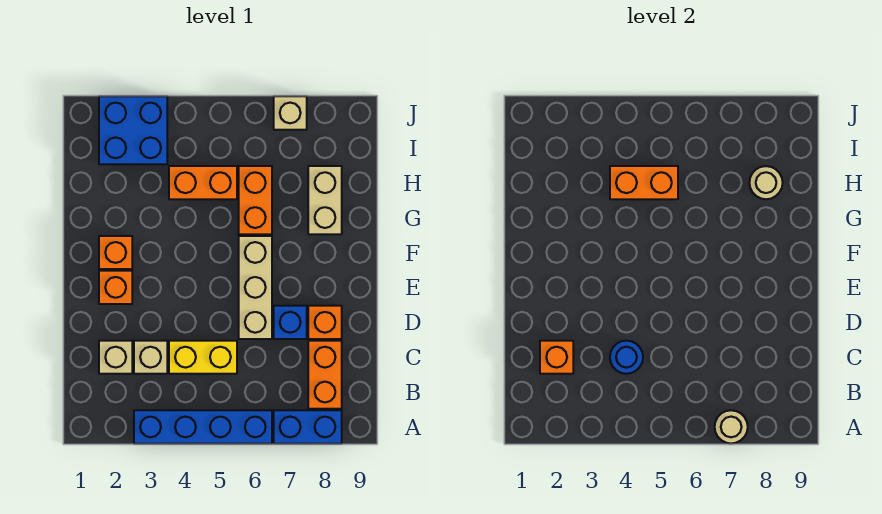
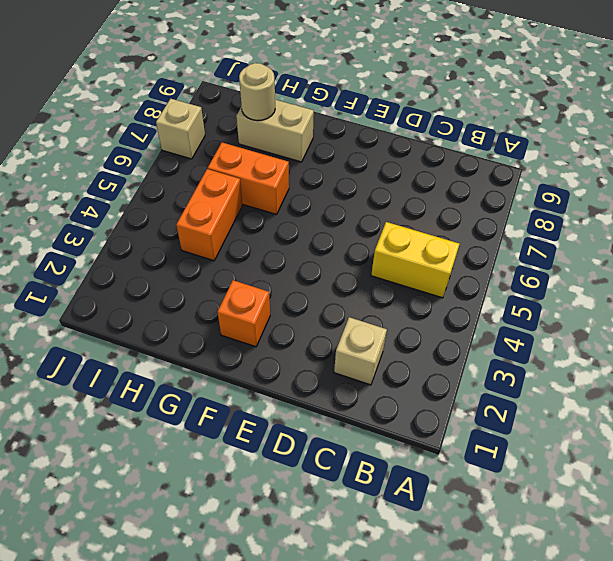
yellow 1x2 brick [371,222,459,298] -> yellow 1x2 brick turned to [169,341,237,374]
none -> blue 1x4 brick [134,410,272,444]
none -> blue 1x2 brick [274,410,342,444]
none -> orange 1x2 brick [308,341,342,409]

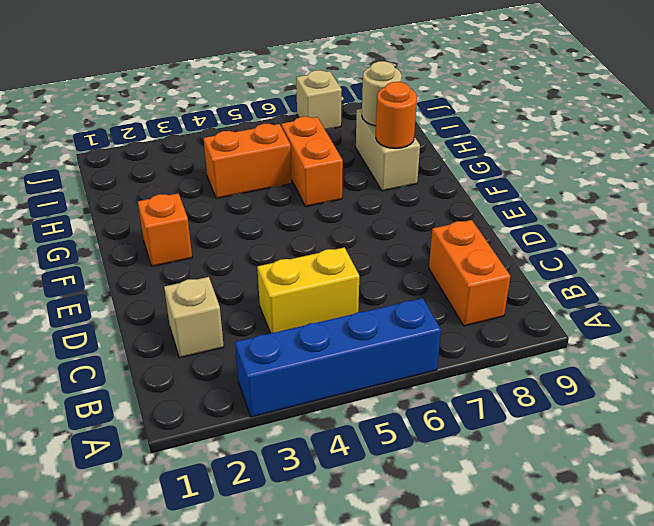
orange 1x1 round brick [376,82,417,148] -> none
none -> blue 1x2 brick [274,410,342,444]
none -> tan 1x1 brick [134,341,167,374]
none -> tan 1x3 brick [239,236,272,339]

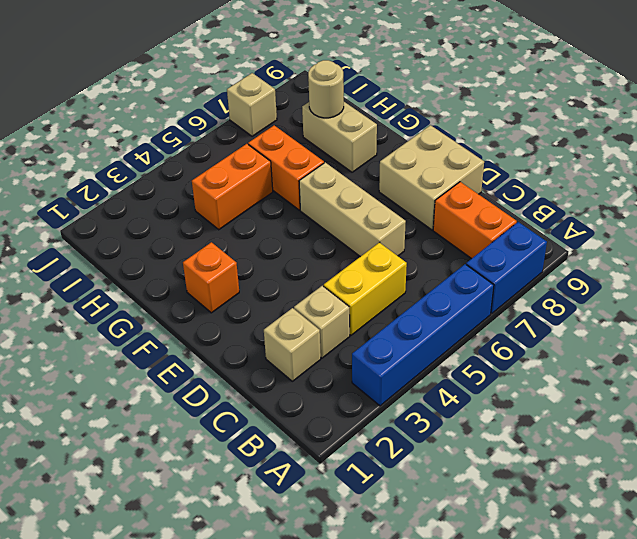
tan 2x2 brick [379,125,484,230] -> orange 1x1 brick [308,306,342,339]
none -> blue 1x1 brick [274,306,307,339]
none -> orange 1x1 brick [99,271,132,304]
none -> blue 2x2 brick [99,96,167,164]

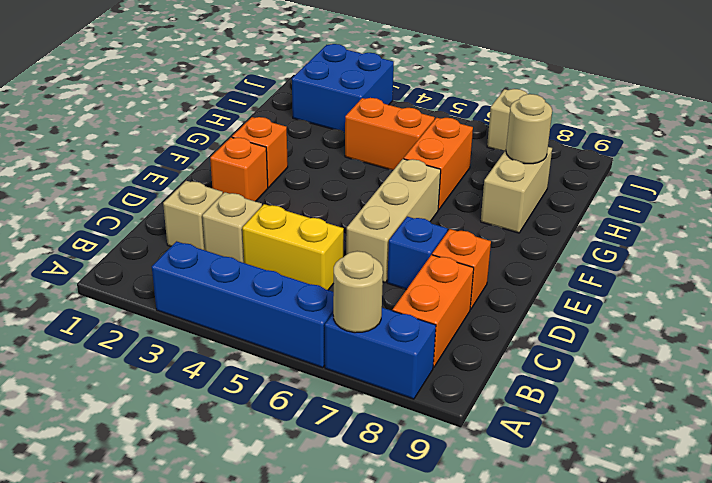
none -> orange 1x1 brick [540,341,573,374]
none -> blue 1x1 round brick [610,341,643,374]
none -> orange 1x2 brick [610,166,678,199]

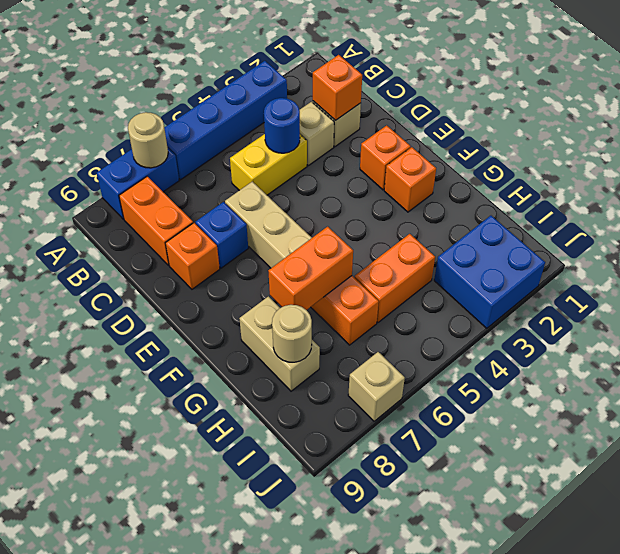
orange 1x2 brick [268,227,353,310] -> orange 1x2 brick moved to [610,166,678,199]

